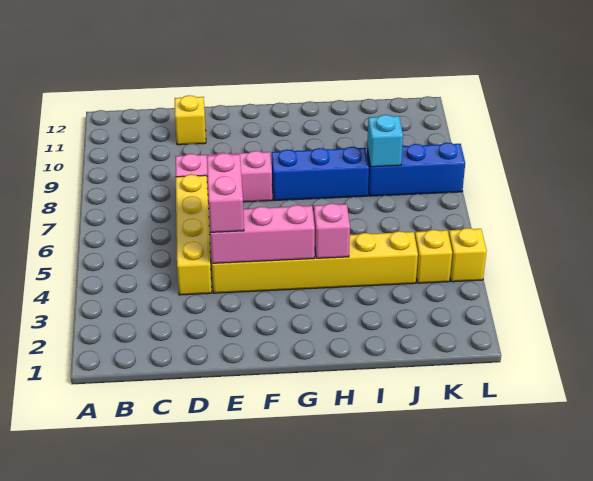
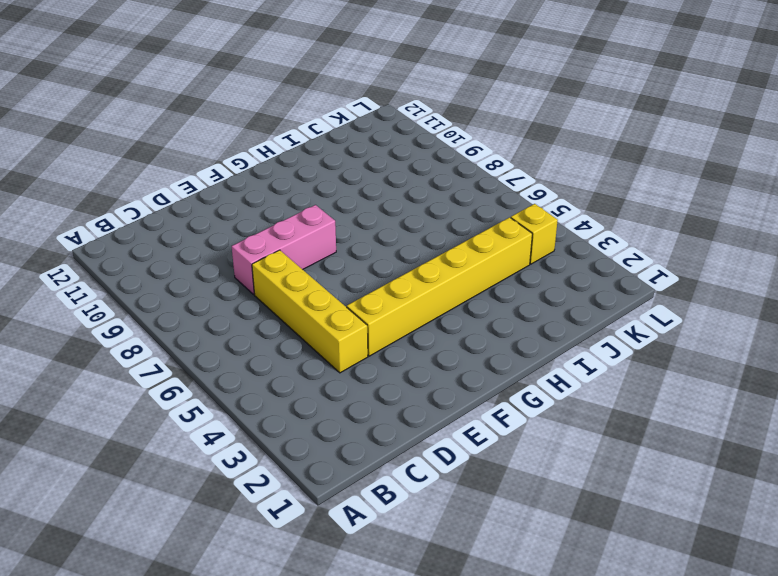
none -> yellow 1x1 brick [175,95,206,145]
none -> blue 1x3 brick [272,147,369,201]
none -> blue 1x3 brick [367,143,465,196]

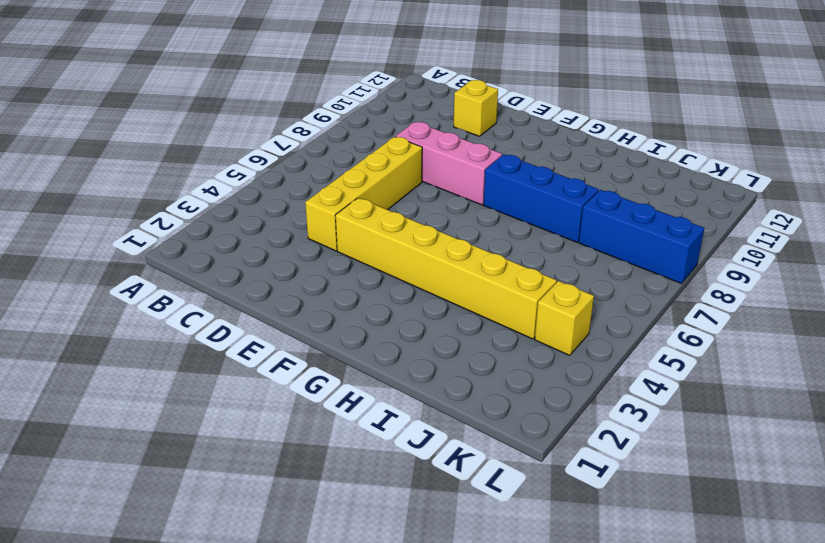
none -> yellow 1x1 brick [449,228,487,282]
none -> pink 1x3 brick [210,205,315,263]
none -> pink 1x1 brick [314,203,350,258]

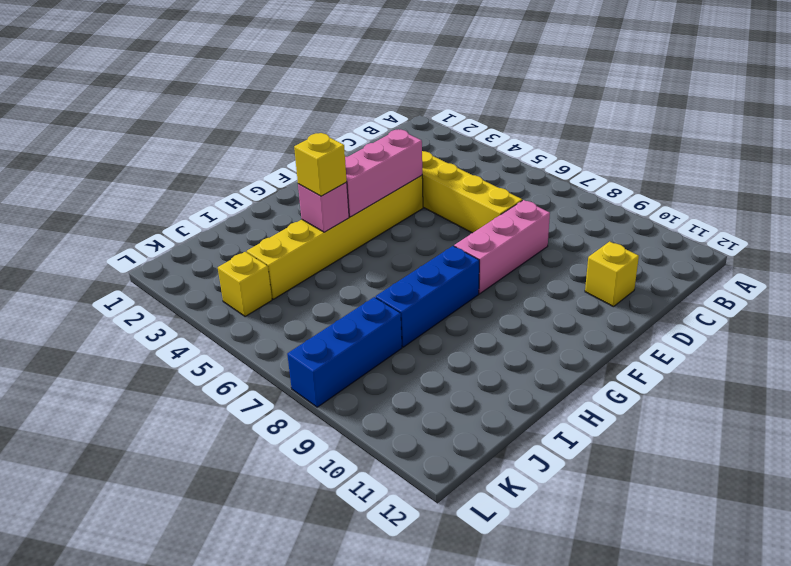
yellow 1x1 brick [294,133,347,196] -> yellow 1x1 brick moved to [449,228,487,282]
none -> cyan 1x1 brick [367,115,403,167]
none -> pink 1x2 brick [207,153,244,232]

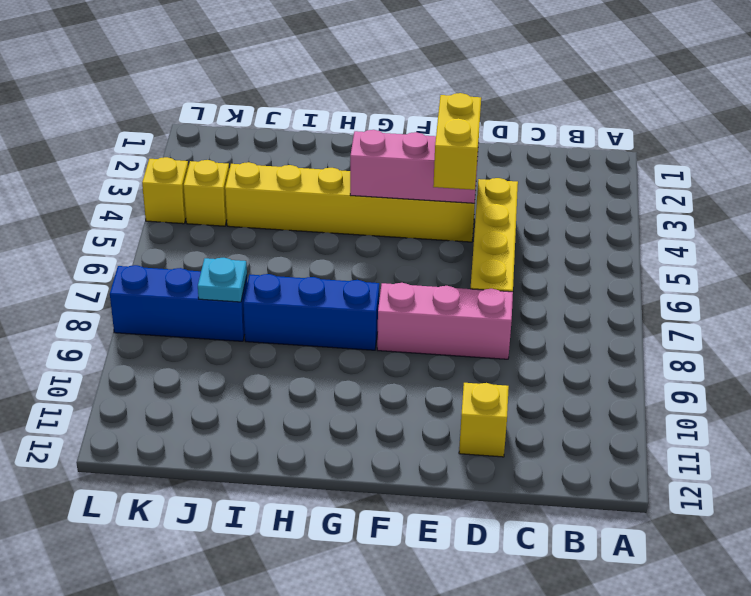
yellow 1x2 brick [433,93,481,190] -> pink 1x2 brick [207,153,244,232]
cyan 1x1 plate [198,258,247,302] -> cyan 1x1 brick [367,115,403,167]
none -> pink 1x1 brick [314,203,350,258]

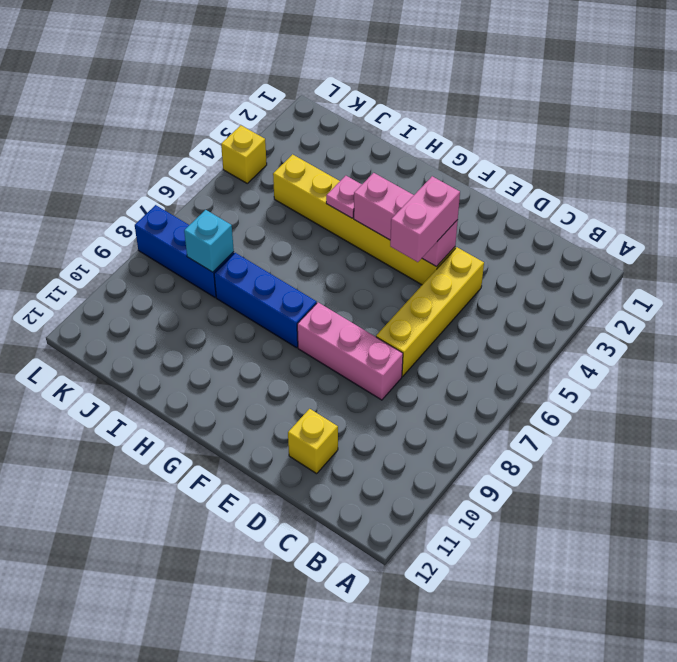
pink 1x1 plate [326,176,362,218] -> pink 1x1 brick [314,203,350,258]
none -> yellow 1x1 brick [415,230,452,283]

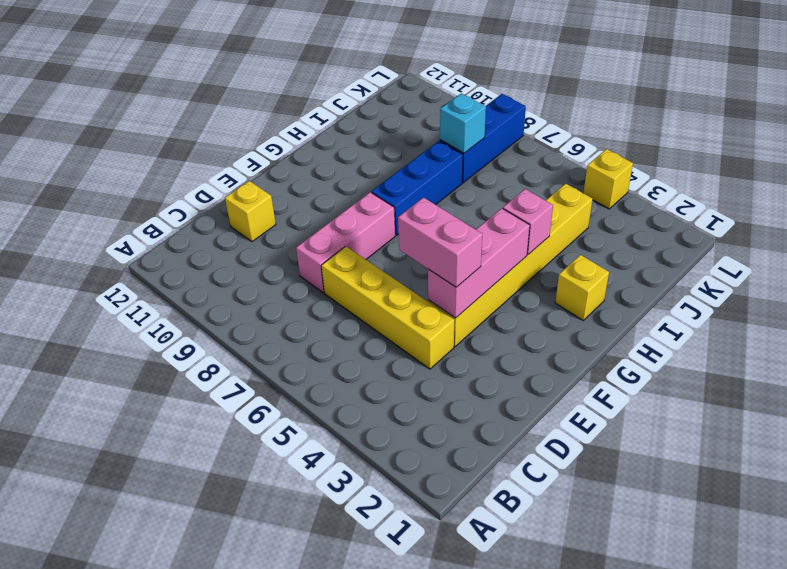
yellow 1x1 brick [555,255,609,320] -> yellow 1x1 brick moved to [415,230,452,283]

